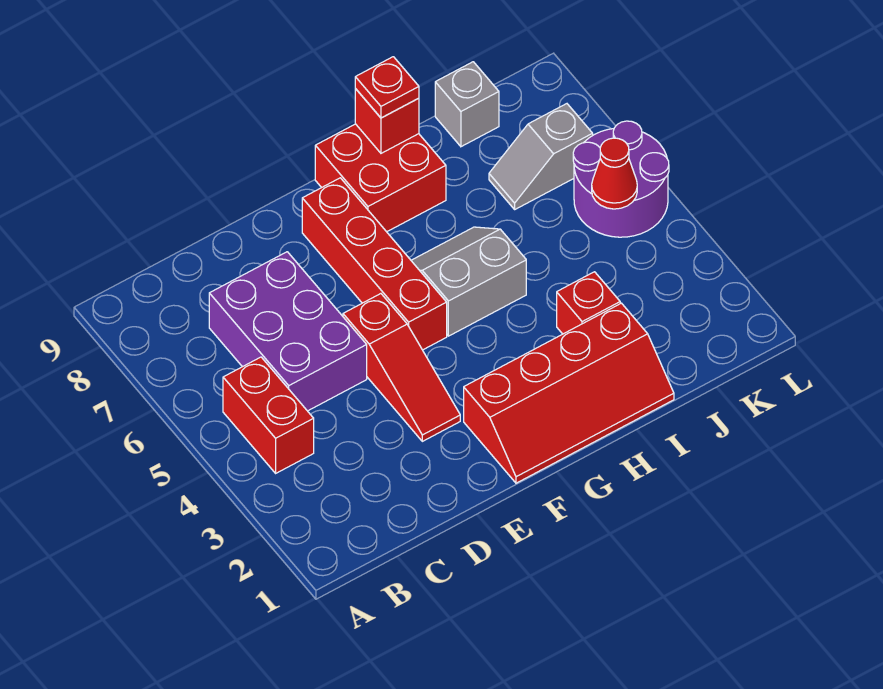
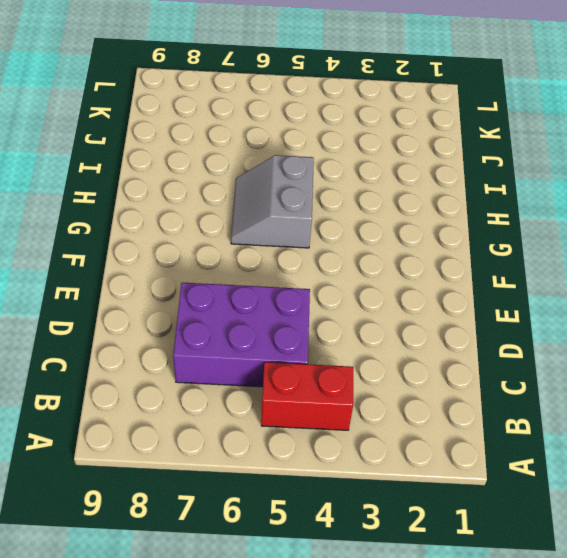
none -> red 1x3 slope [343,294,460,441]
none -> red 2x4 slope [464,303,674,483]
none -> red 1x4 brick [302,178,447,350]

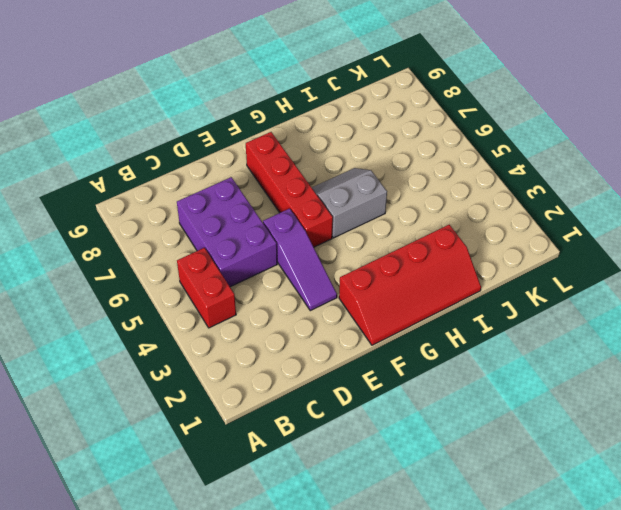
purple 1x3 slope [263,209,337,311] -> red 1x3 slope [343,294,460,441]
none -> red 2x2 brick [315,124,446,232]
none -> red 1x1 brick [557,272,620,334]
none -> grey 1x2 slope [489,104,593,209]

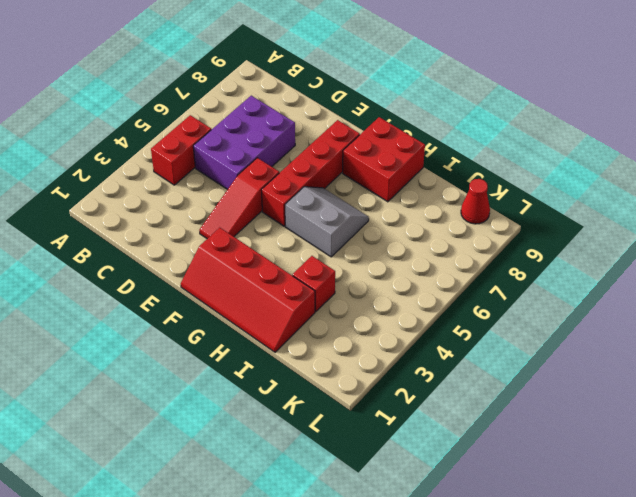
red 1x1 cone [461,179,490,224] -> red 1x1 cone moved to [592,138,637,209]
none -> grey 1x2 slope [489,104,593,209]
none -> grey 1x1 brick [435,62,499,147]
none -> purple 2x2 round brick [573,121,669,237]

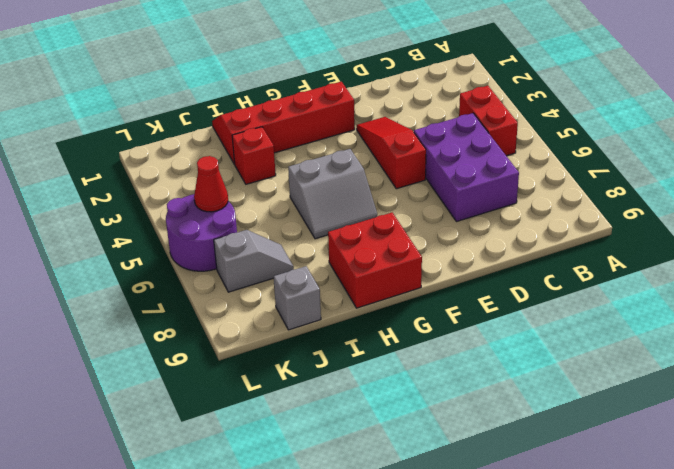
none -> red 1x4 brick [302,178,447,350]
none -> red 1x1 brick [355,89,419,153]
none -> red 1x1 plate [355,57,419,118]

